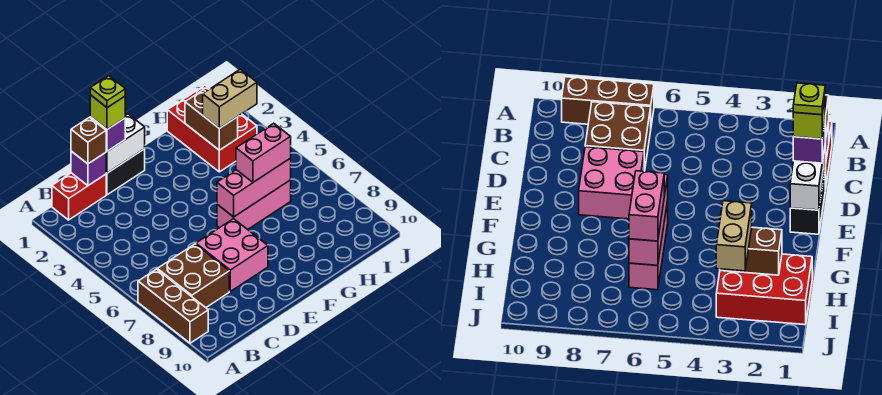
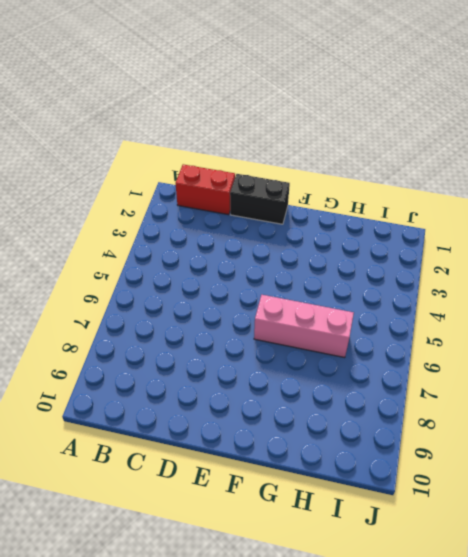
none -> brown 1x3 brick [138,269,208,343]
none -> brown 2x2 brick [157,244,229,308]
none -> pink 2x2 brick [196,219,268,291]

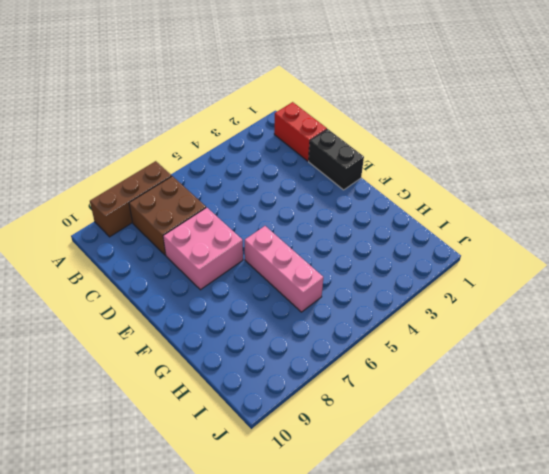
none -> red 2x3 brick [167,85,257,172]
none -> purple 1x1 brick [71,151,106,186]
none -> white 1x2 brick [106,114,145,173]

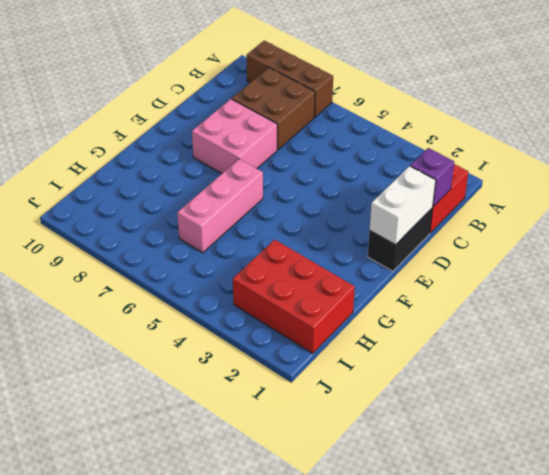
none -> pink 1x3 brick [217,158,291,217]
none -> brown 1x2 brick [185,90,238,150]
none -> brown 1x1 brick [71,117,106,164]

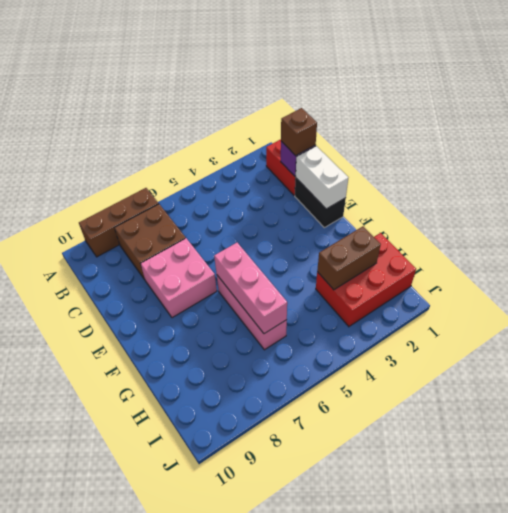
none -> purple 1x1 brick [90,117,125,151]
none -> pink 1x2 brick [236,123,291,182]
none -> tan 1x2 brick [203,69,257,128]

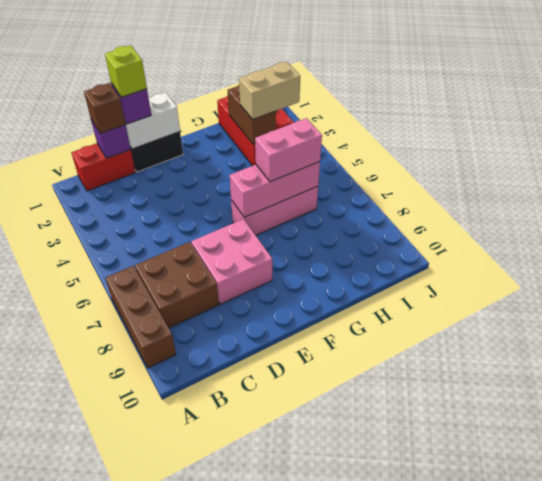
none -> lime 1x1 plate [90,76,125,108]

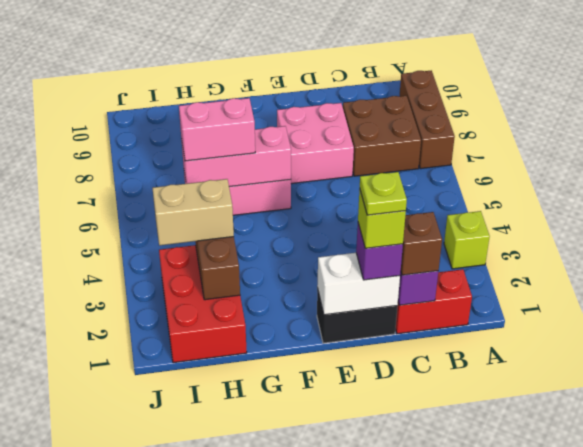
lime 1x1 brick [444,211,490,269] -> none

